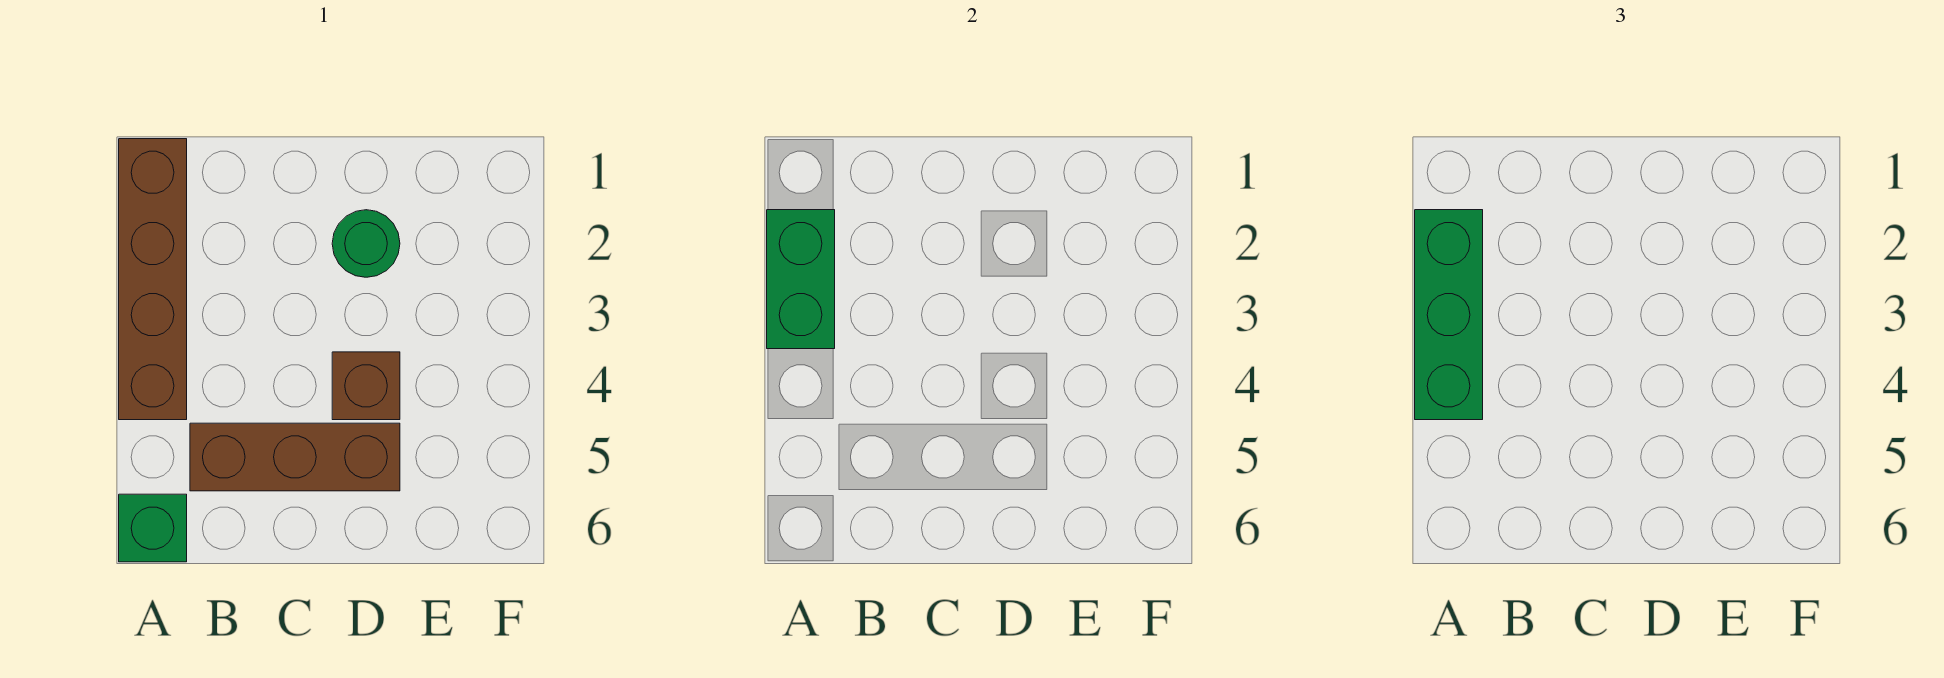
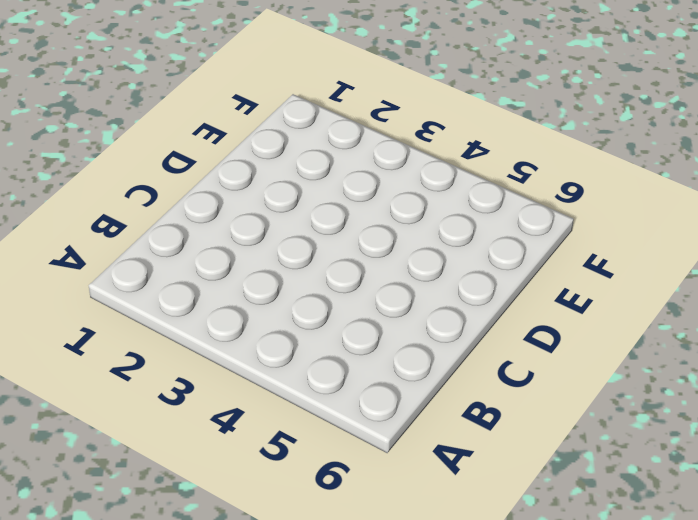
none -> brown 1x4 brick [119,139,187,420]
none -> green 1x1 brick [119,494,187,562]

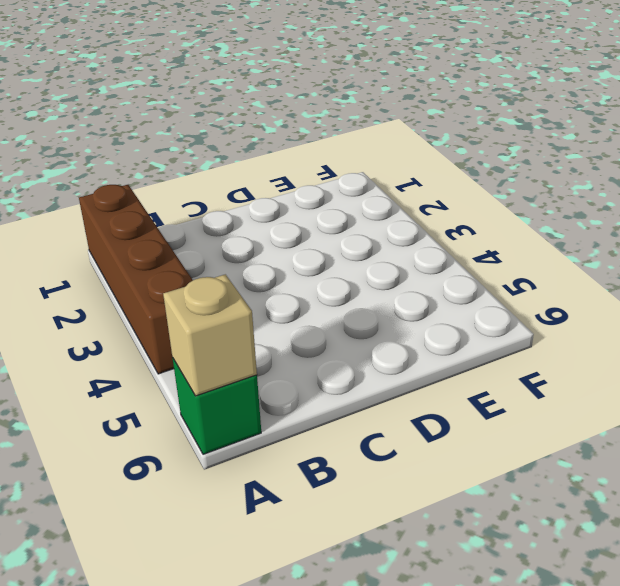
tan 1x1 brick [163,274,257,396] -> none
none -> brown 1x3 brick [190,423,400,491]
none -> green 1x1 round brick [332,210,400,277]

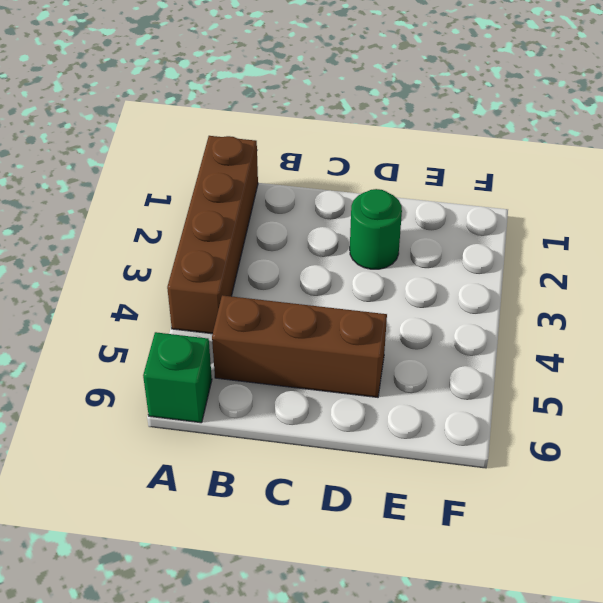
none -> brown 1x1 brick [332,352,400,420]
none -> green 1x2 brick [767,210,835,349]

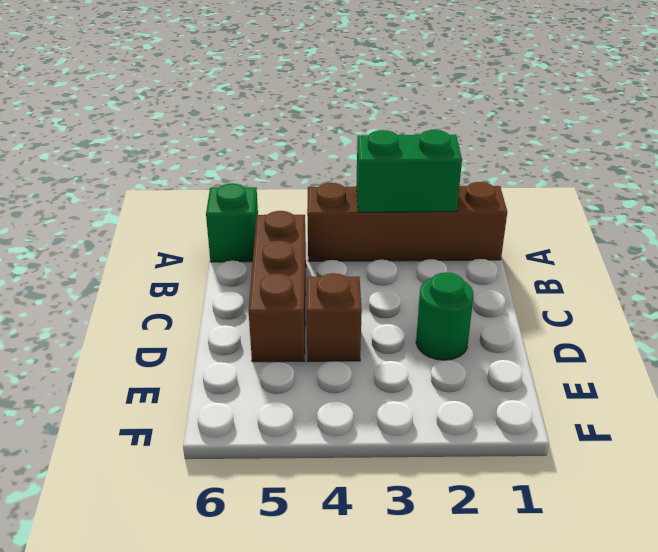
none -> green 1x3 brick [1415,210,1483,420]

